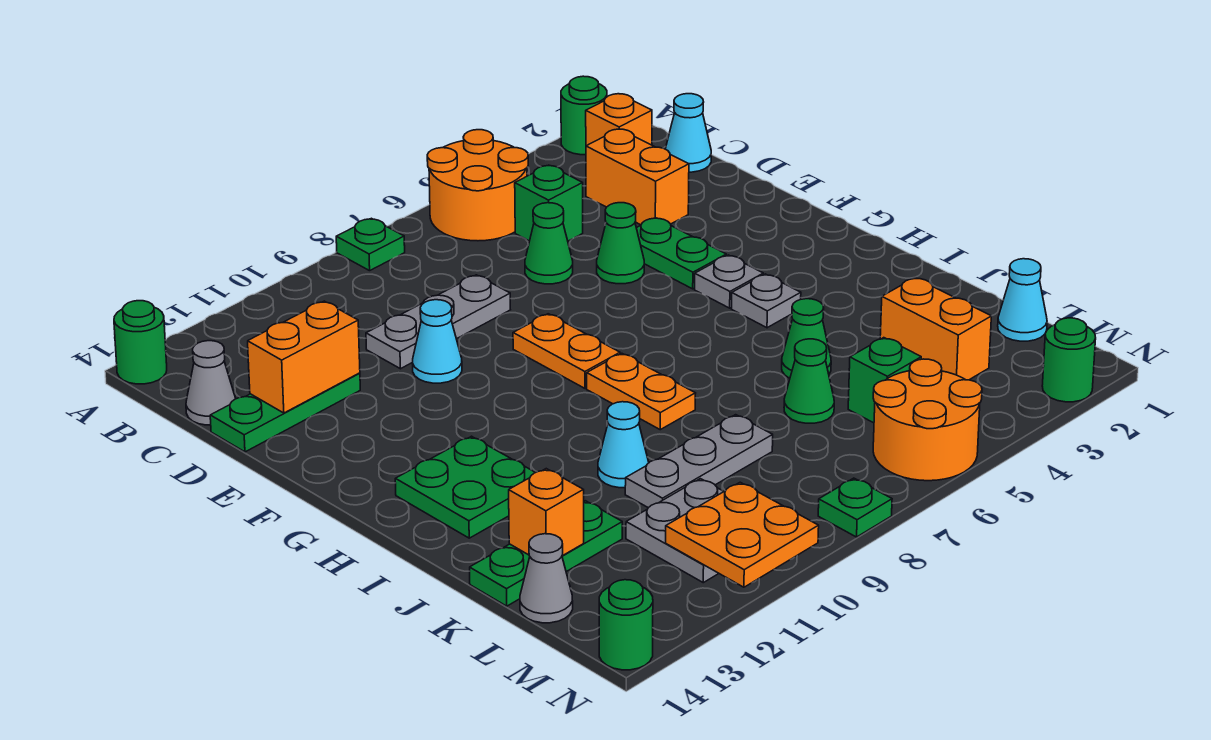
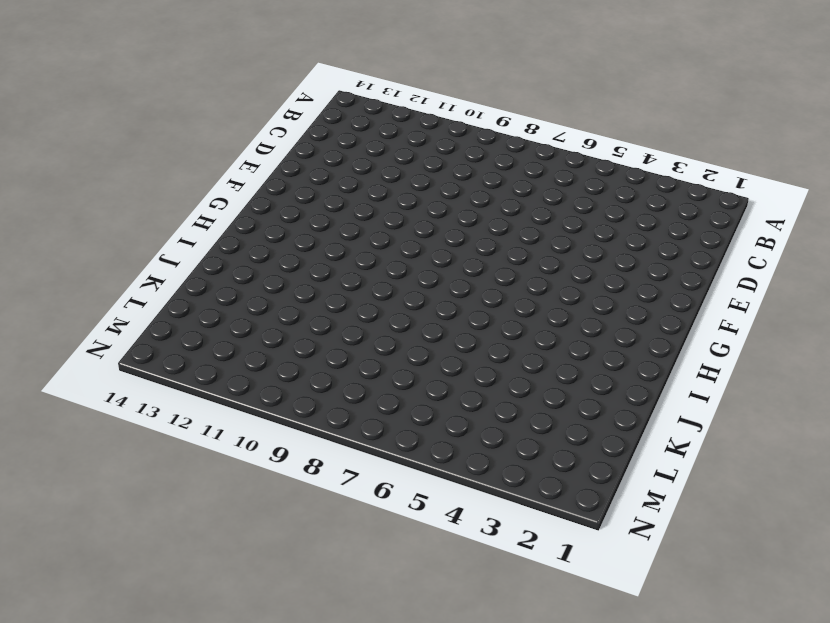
none -> green 1x1 round brick [561,76,607,155]
none -> orange 2x2 round brick [427,130,528,241]
none -> green 1x1 plate [336,218,405,271]
none -> green 1x1 round brick [114,301,167,384]

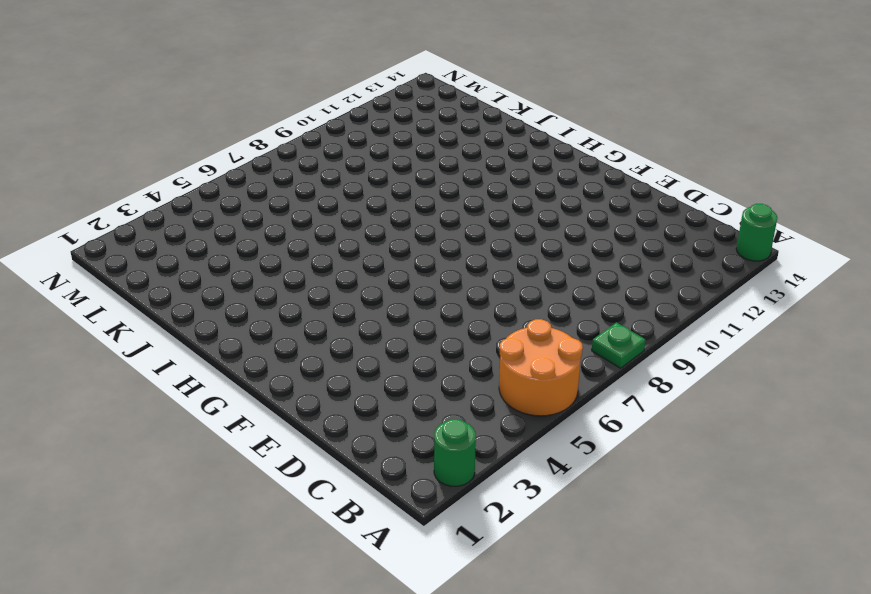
none -> orange 1x1 brick [586,94,652,146]
none -> cyan 1x1 cone [666,94,711,172]
none -> orange 1x2 brick [586,129,689,225]
none -> green 1x1 brick [515,165,583,241]

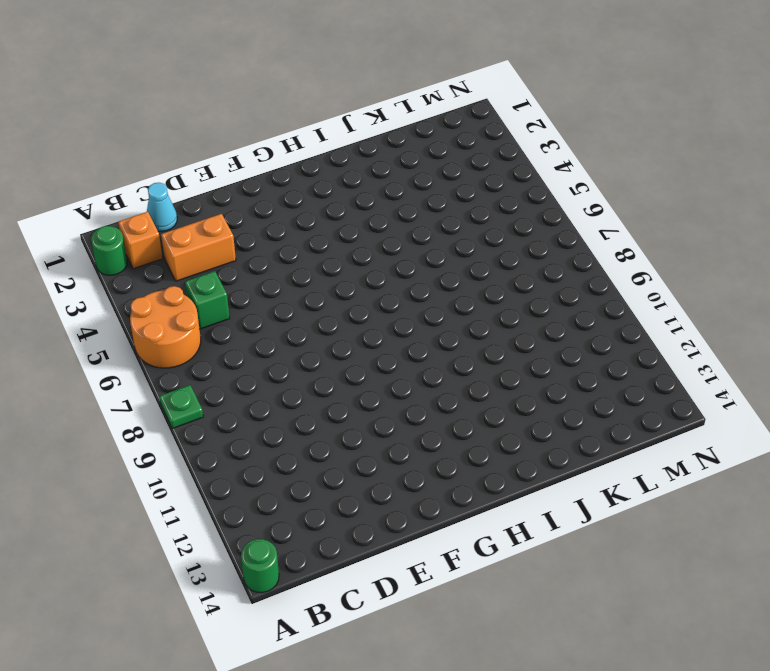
none -> grey 1x1 cone [186,341,236,425]
none -> green 1x1 cone [525,203,573,284]
none -> grey 1x3 plate [366,275,510,369]
none -> green 1x3 plate [210,373,360,452]

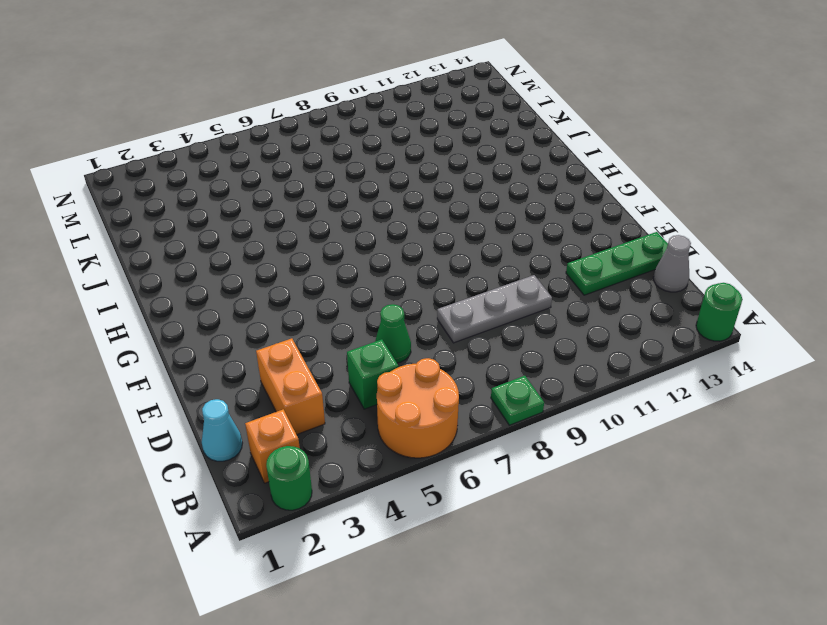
none -> green 1x2 plate [637,218,726,289]
none -> green 1x1 cone [597,203,644,284]
none -> cyan 1x1 cone [412,300,462,383]
none -> orange 1x2 plate [513,314,620,388]

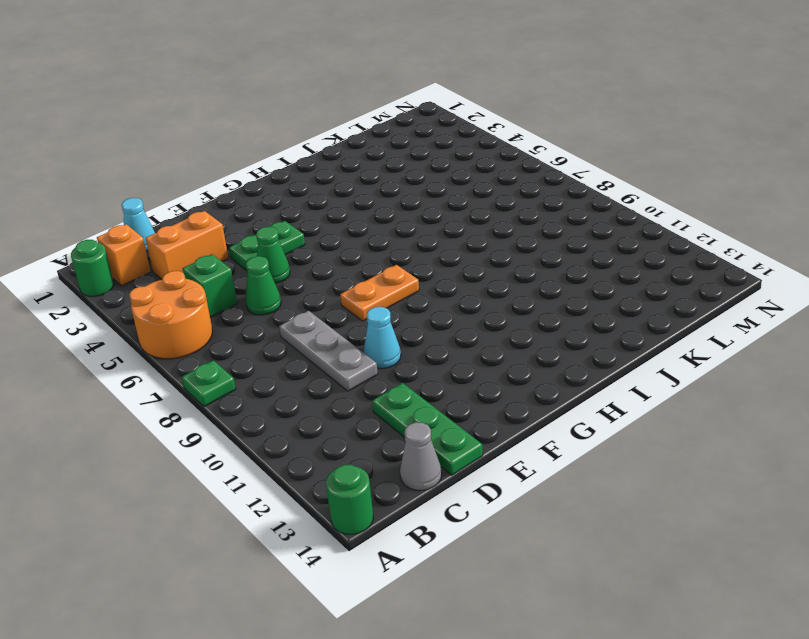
none -> grey 1x1 plate [695,255,763,308]
none -> grey 1x1 plate [731,274,801,328]
none -> orange 1x2 plate [587,353,696,430]
none -> green 2x2 plate [395,436,535,538]

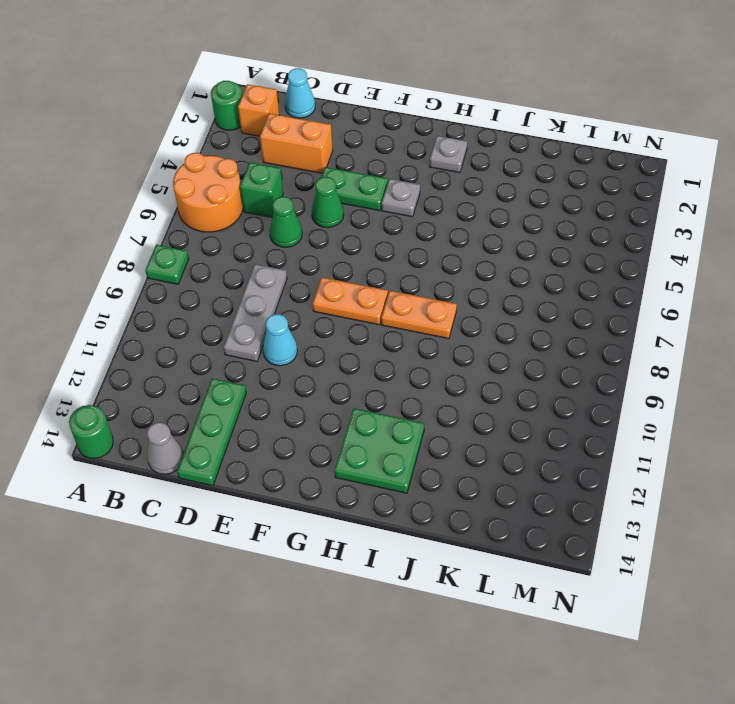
grey 1x1 plate [430,136,467,173] -> grey 1x1 plate moved to [731,274,801,328]
none -> green 1x1 cone [782,299,831,378]
none -> cyan 1x1 cone [598,402,649,488]
none -> orange 1x2 brick [880,278,991,380]
none -> green 1x1 cone [784,339,834,423]

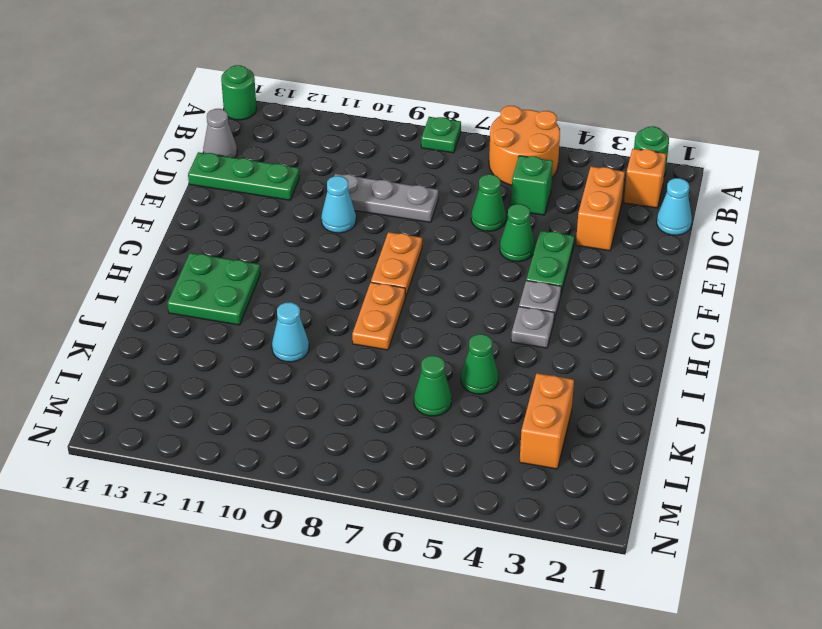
none -> grey 1x3 plate [625,415,773,508]
none -> green 1x3 plate [470,501,622,606]
none -> cyan 1x1 cone [998,259,1047,341]
none -> green 1x1 brick [848,338,921,423]

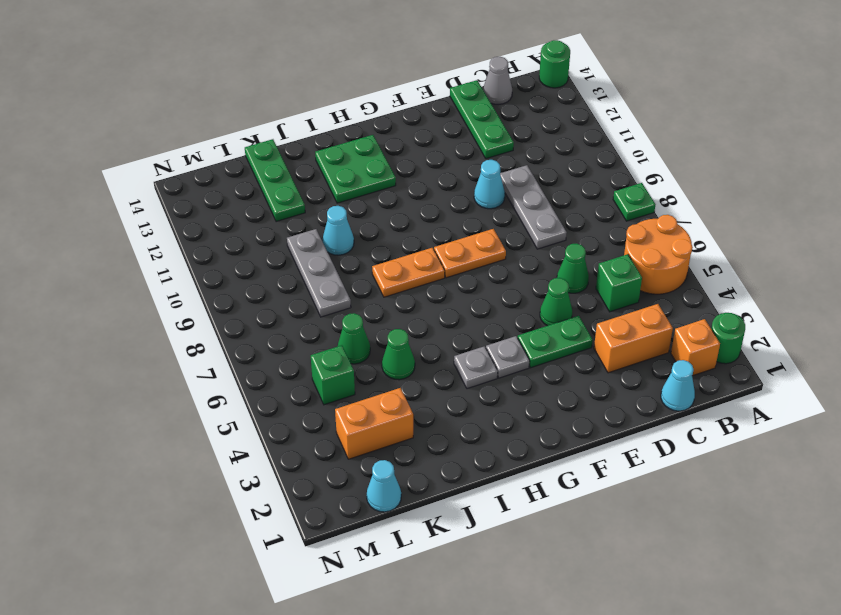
none -> grey 2x2 plate [626,479,724,583]
none -> grey 1x1 cone [520,534,573,623]
none -> orange 2x2 round brick [873,359,982,481]
none -> green 1x1 round brick [1042,318,1096,402]

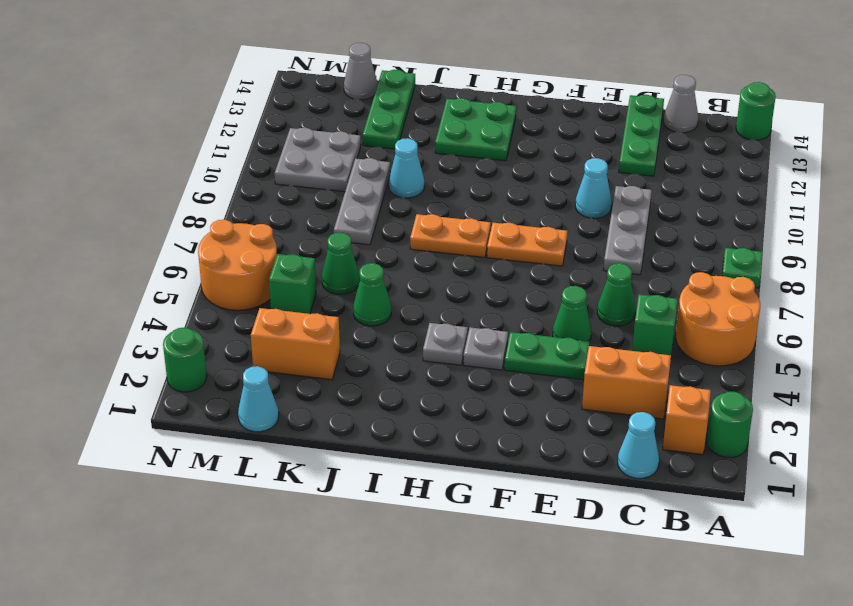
none -> green 1x1 plate [818,478,892,537]
none -> green 1x1 round brick [599,580,653,670]
none -> orange 1x2 brick [248,301,360,413]
none -> orange 1x1 brick [509,469,584,556]

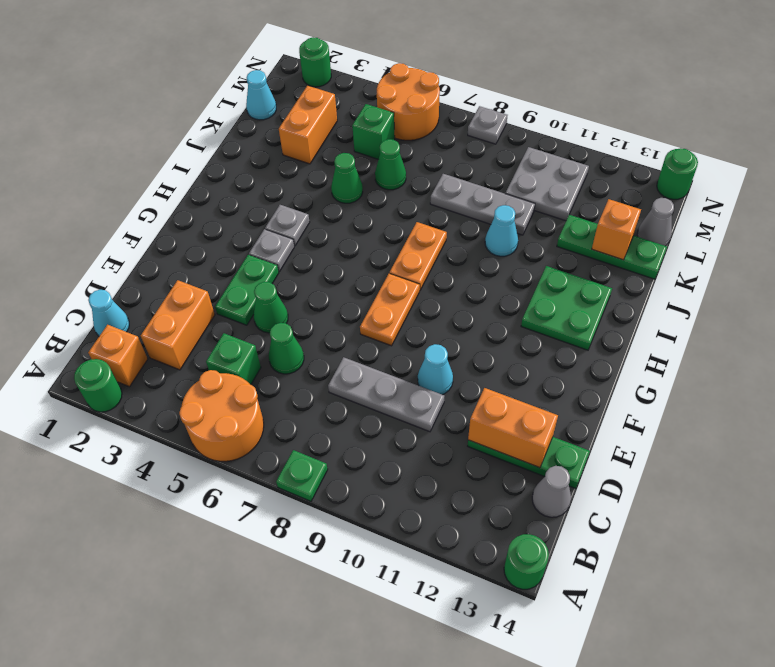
grey 1x1 plate [468,106,507,144] -> green 1x1 plate [818,478,892,537]
none -> orange 2x2 plate [666,482,819,587]

